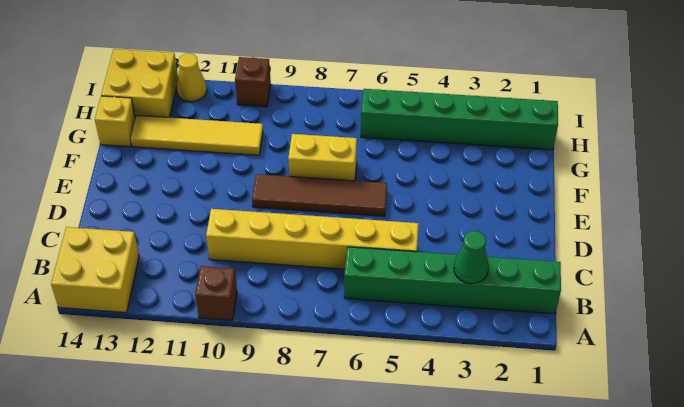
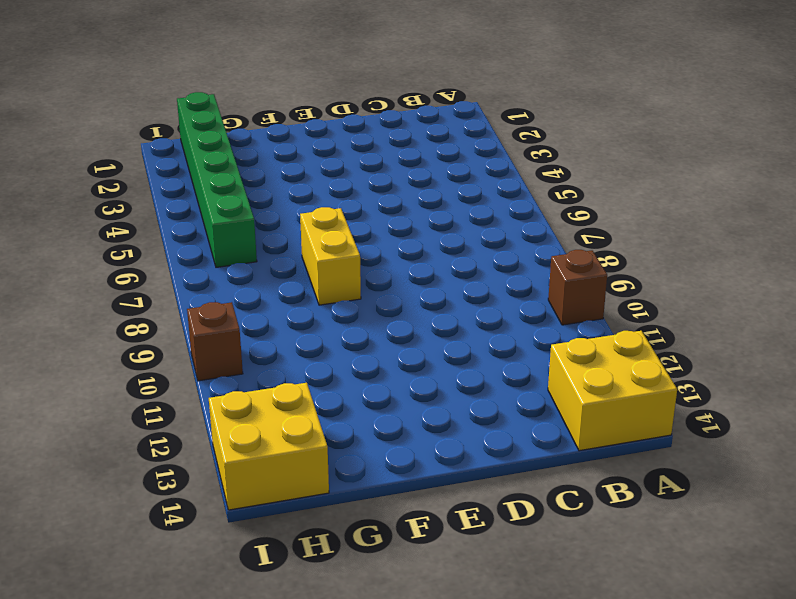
none -> green 1x6 brick [344,247,561,314]
none -> yellow 1x6 brick [206,209,419,269]
none -> brown 1x4 tile [252,174,387,216]

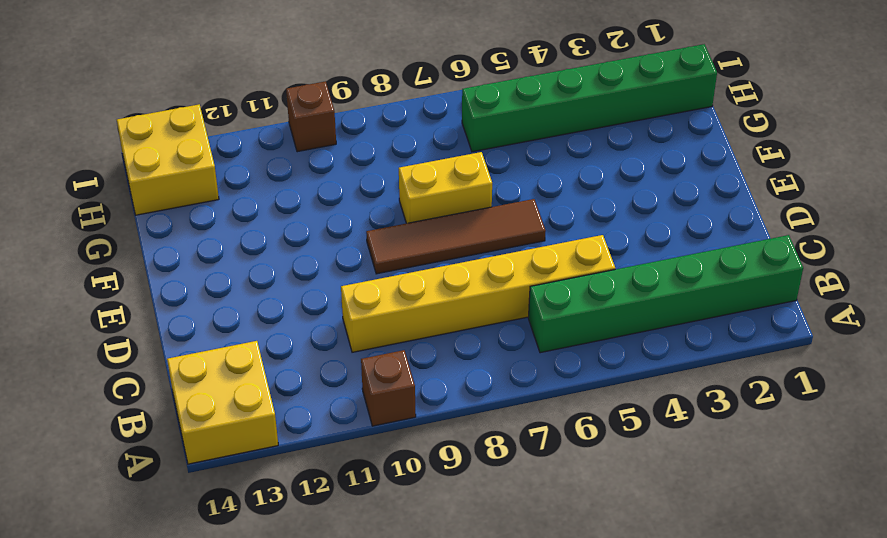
none -> yellow 1x4 tile [131,115,263,155]
none -> yellow 1x1 brick [95,96,135,147]
none -> yellow 1x1 cone [177,53,207,102]

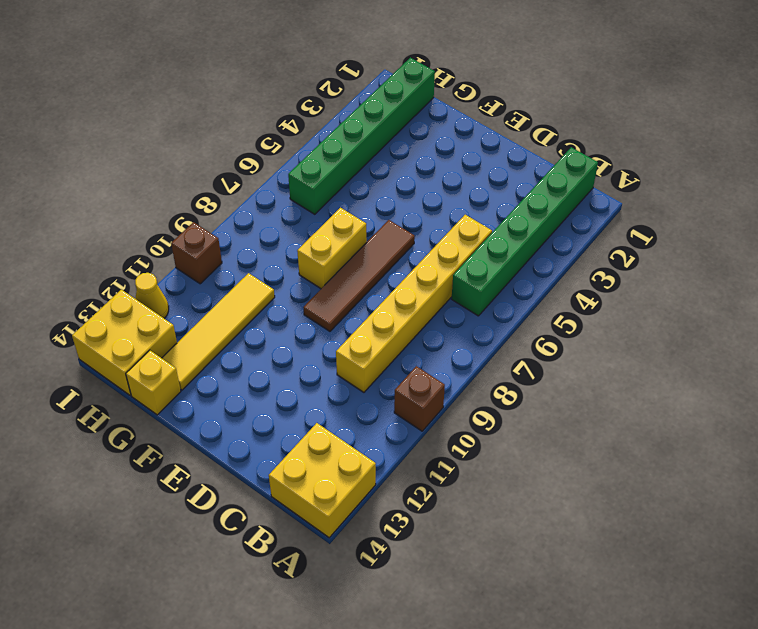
none -> green 1x1 cone [454,231,489,284]

